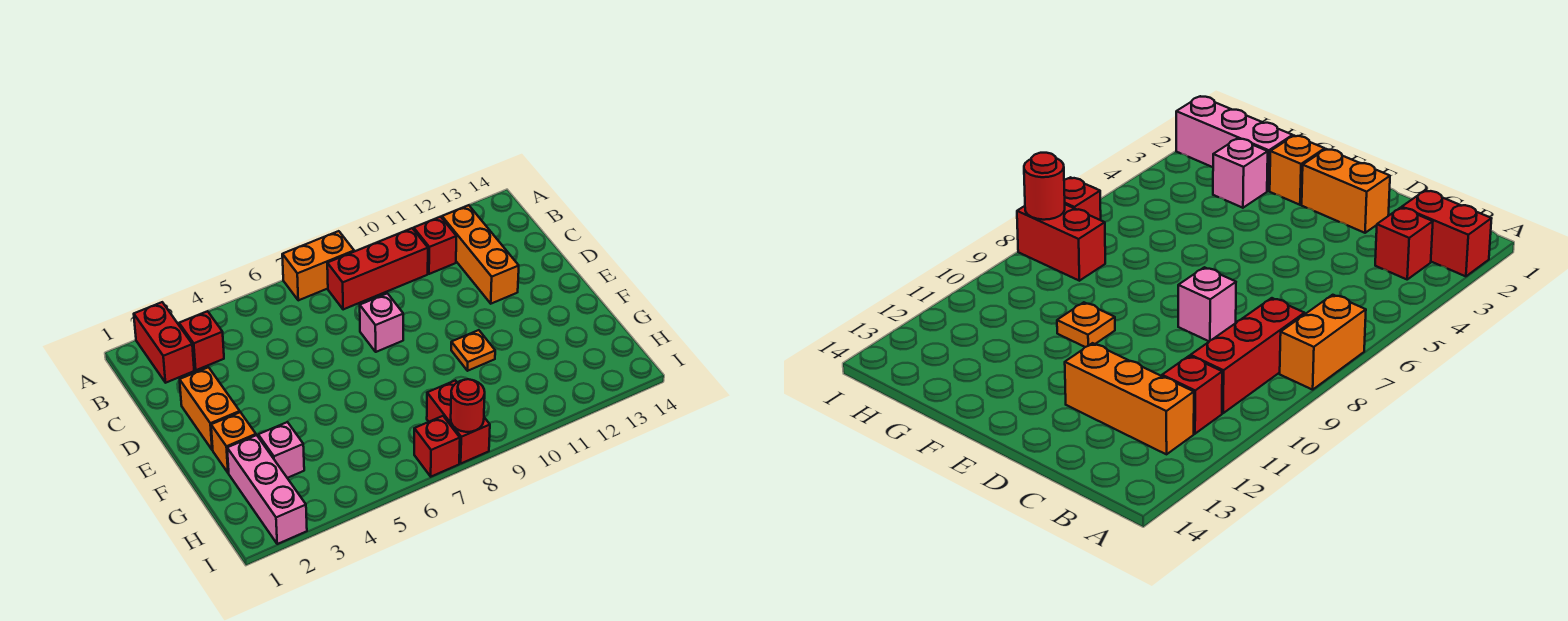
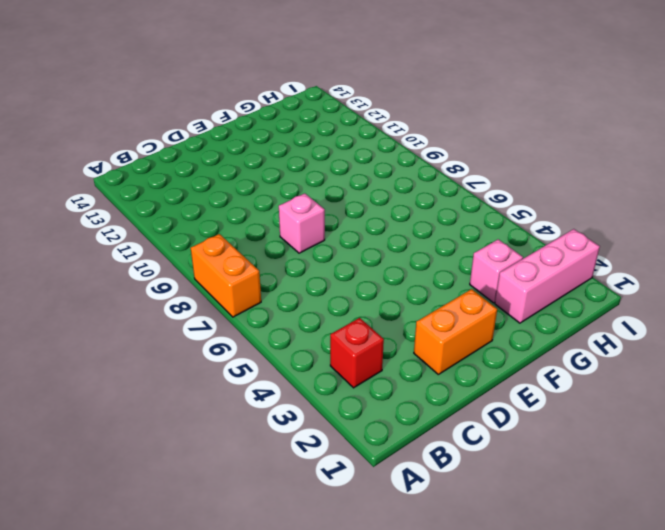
none -> red 1x2 brick [134,302,194,383]
none -> red 1x3 brick [327,228,428,310]
none -> red 1x1 brick [414,217,456,274]

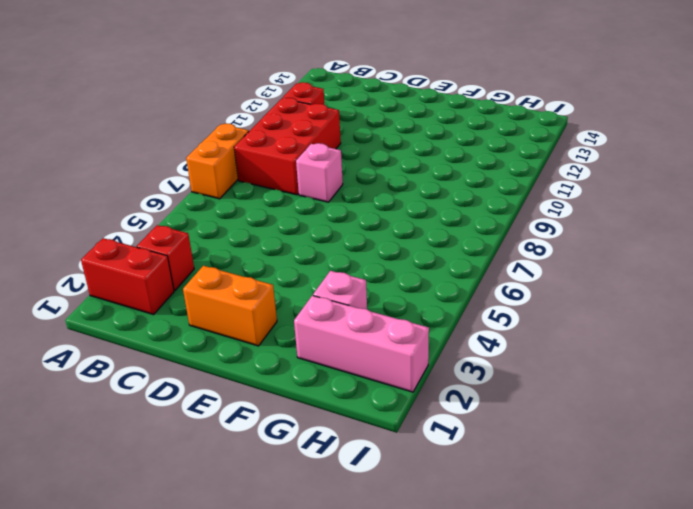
red 2x3 brick [234,98,341,195] -> red 1x3 brick [327,228,428,310]
none -> orange 1x3 brick [442,205,519,304]
none -> orange 1x1 brick [211,412,256,473]
none -> orange 1x1 plate [451,330,495,371]

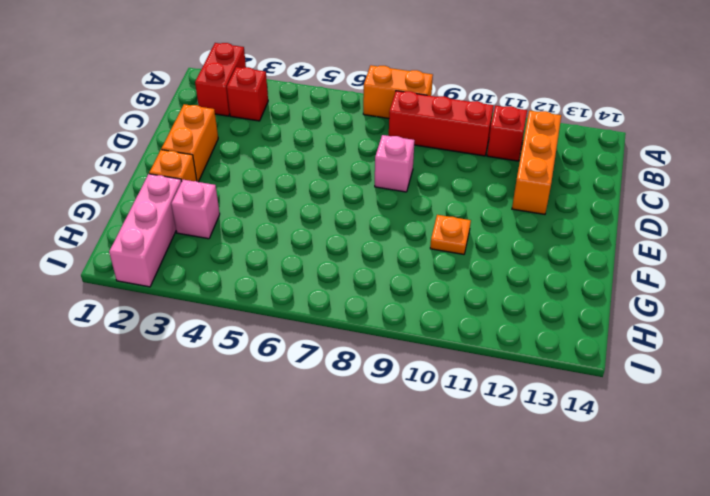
none -> red 1x2 brick [427,380,490,463]
none -> red 1x1 brick [414,416,460,477]
none -> red 1x1 round brick [451,379,485,432]

